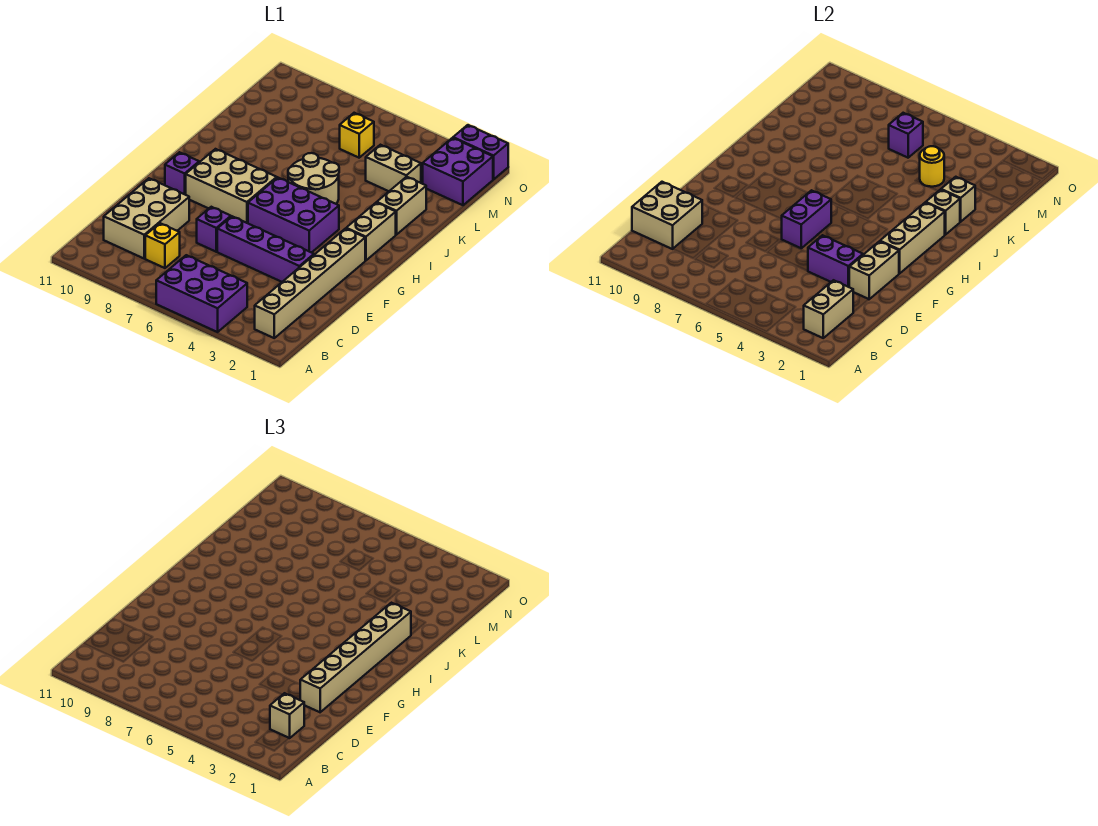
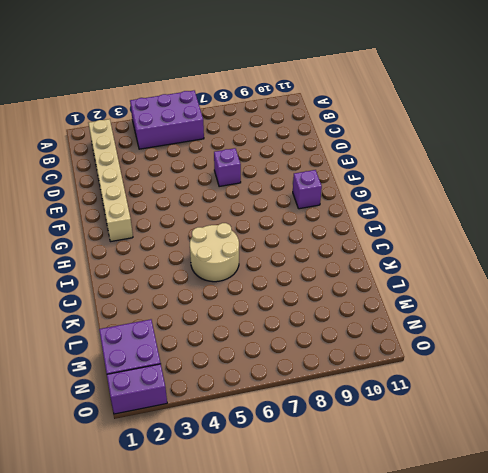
none -> yellow 1x1 brick [145,223,180,268]
none -> tan 2x3 brick [104,178,189,258]
none -> purple 1x4 brick [217,216,314,282]

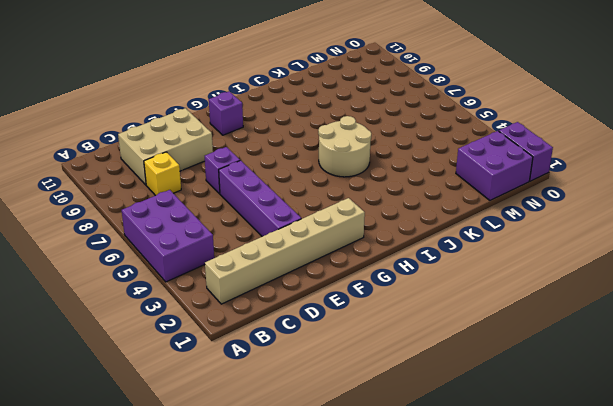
none -> purple 2x3 brick [248,178,339,253]
none -> tan 2x3 brick [186,149,277,223]
none -> tan 1x2 brick [346,203,396,260]

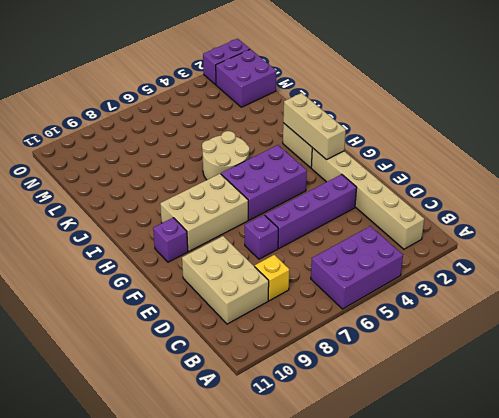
none -> tan 1x2 brick [377,177,426,235]
none -> tan 1x2 brick [366,145,421,191]
none -> yellow 1x1 brick [340,113,374,158]

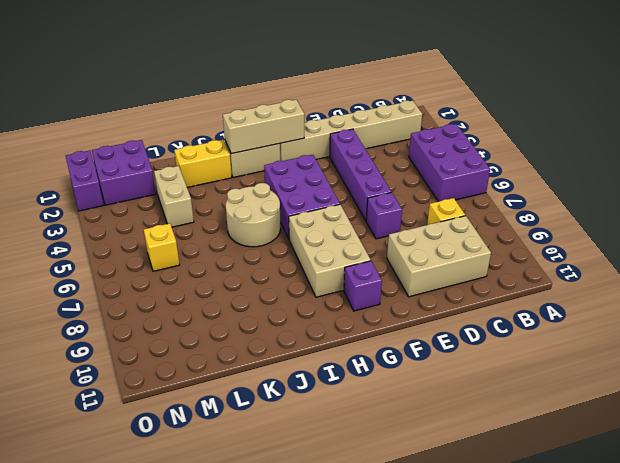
yellow 1x2 brick [174,140,232,188] -> tan 1x2 brick [377,177,426,235]
none -> tan 1x2 brick [804,280,853,338]
none -> tan 2x2 brick [632,182,702,249]
none -> tan 1x2 brick [849,241,899,299]

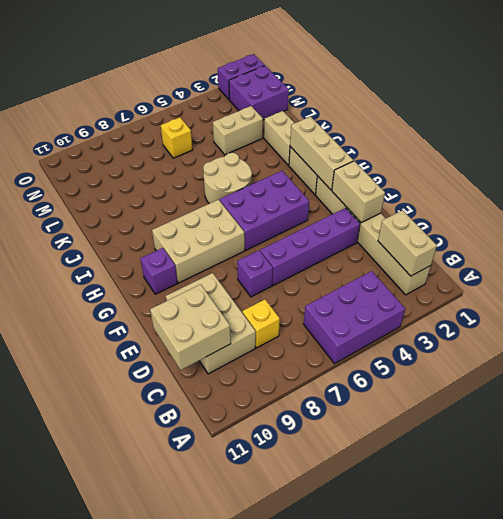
none -> purple 1x2 brick [808,235,863,287]
none -> purple 1x2 brick [782,190,831,248]
none -> tan 1x1 brick [926,190,960,235]

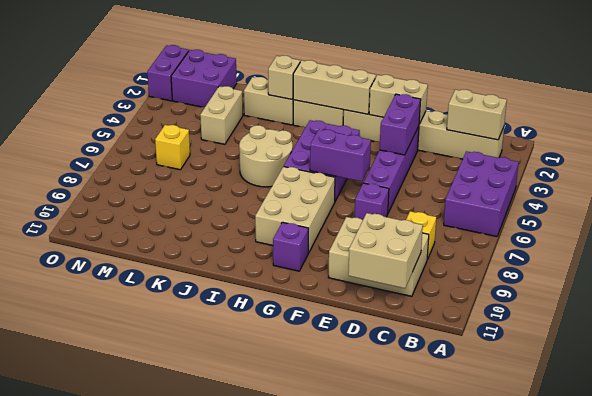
none -> tan 1x1 brick [941,177,975,222]
none -> yellow 1x1 round brick [920,146,944,187]
none -> purple 1x1 brick [889,113,923,158]

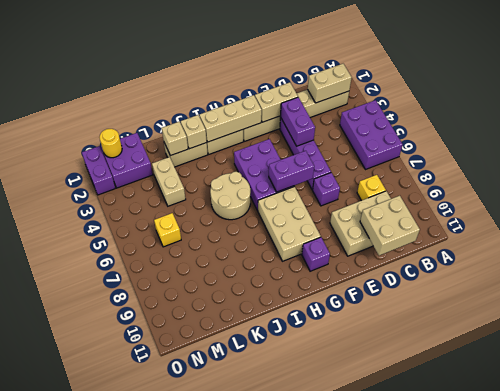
yellow 1x1 round brick [100,129,122,158] -> yellow 1x1 round brick moved to [920,146,944,187]
none -> purple 1x1 brick [889,113,923,158]
none -> tan 1x1 brick [270,693,304,738]
none -> tan 1x6 brick [300,603,411,712]

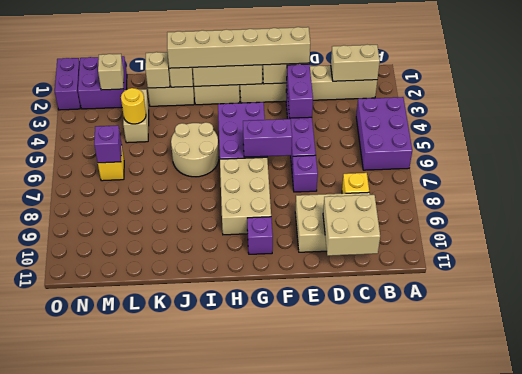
tan 1x1 brick [98,54,124,90] -> tan 1x1 brick moved to [270,693,304,738]

